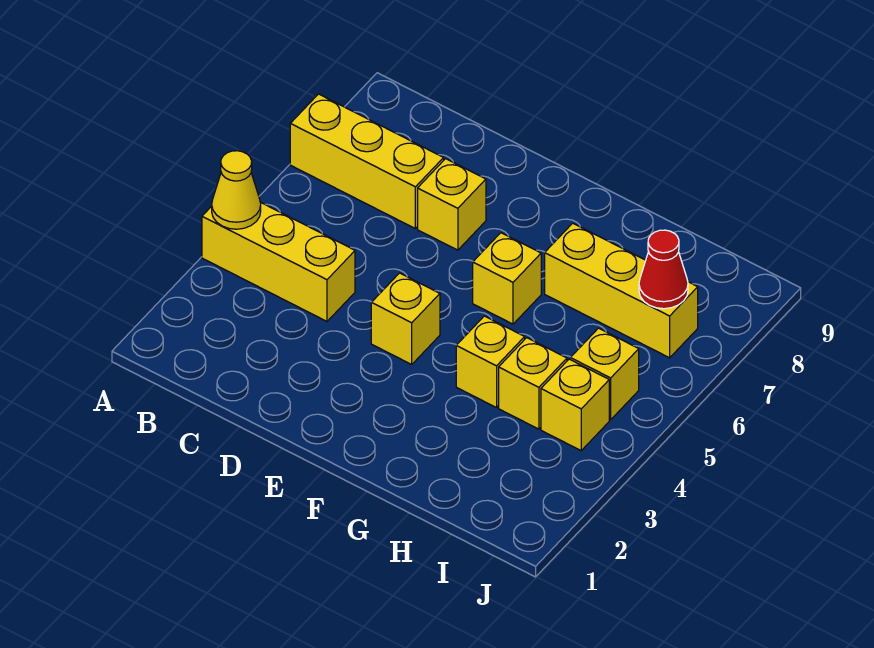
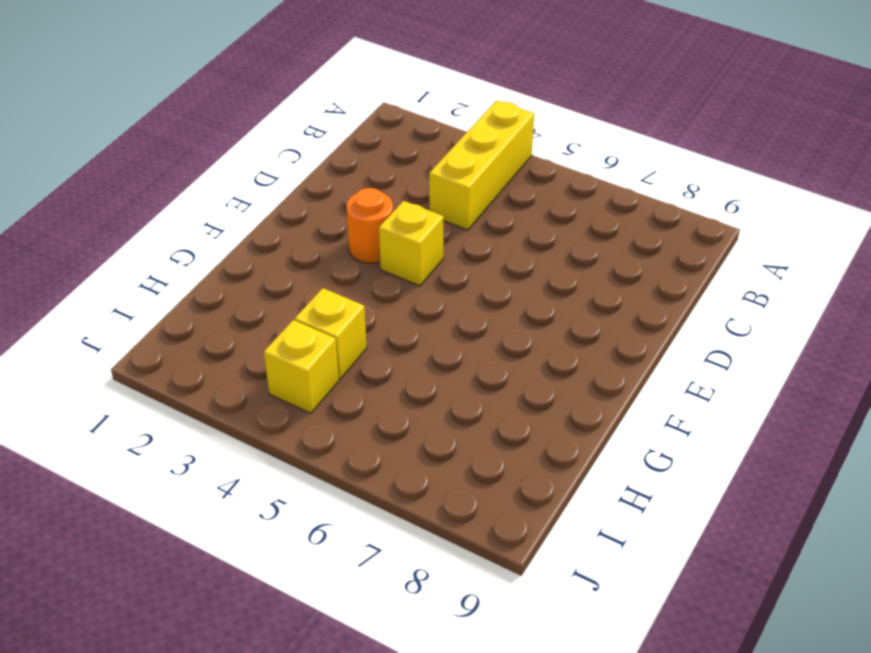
orange 1x1 round brick [347,188,393,263] -> none
none -> yellow 1x3 brick [290,94,444,228]
none -> yellow 1x1 brick [418,159,486,250]
none -> yellow 1x1 brick [473,233,541,324]

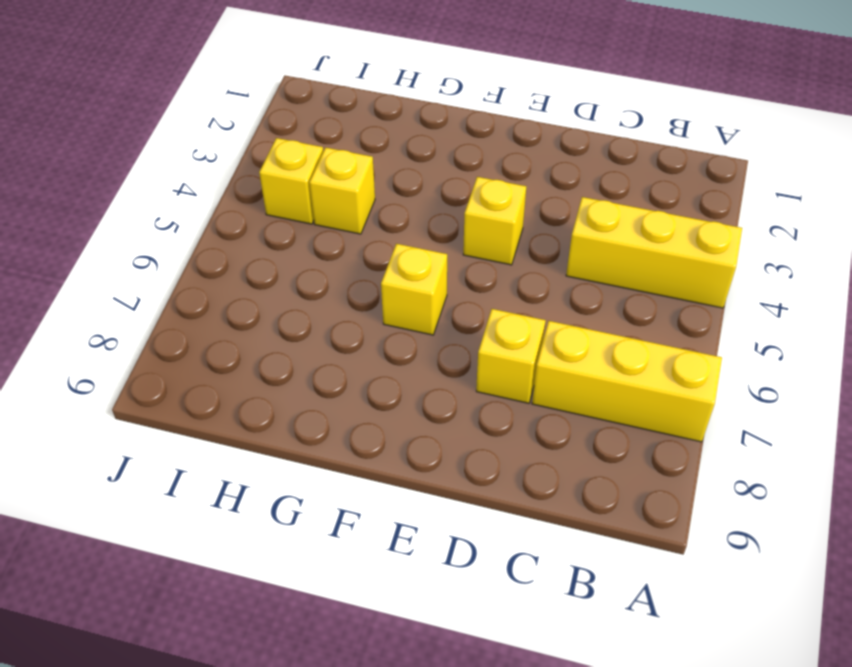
none -> yellow 1x1 brick [456,316,525,408]
none -> yellow 1x3 brick [545,223,698,358]
none -> yellow 1x1 brick [570,328,639,420]

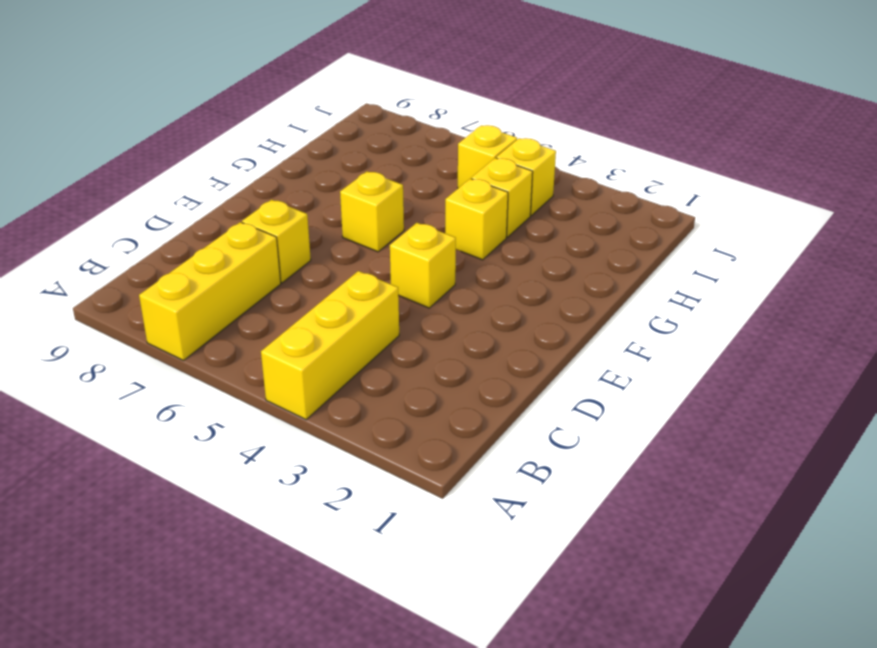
none -> yellow 1x3 brick [545,223,698,358]
none -> yellow 1x1 cone [212,151,261,229]
none -> red 1x1 cone [639,230,688,309]

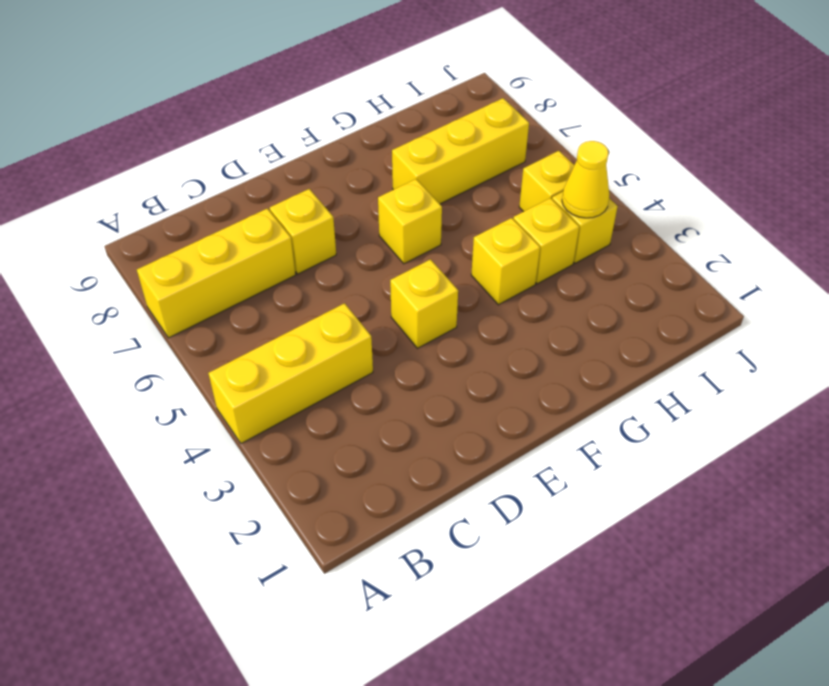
yellow 1x1 cone [562,141,609,218] -> yellow 1x1 cone moved to [212,151,261,229]
none -> red 1x1 cone [639,230,688,309]

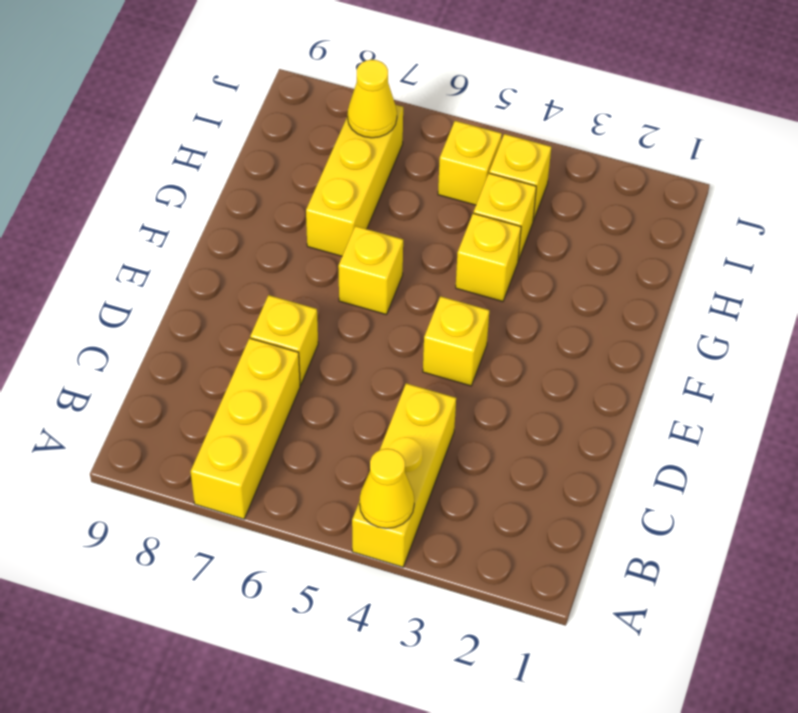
yellow 1x1 cone [348,60,397,138] -> red 1x1 cone [639,230,688,309]

